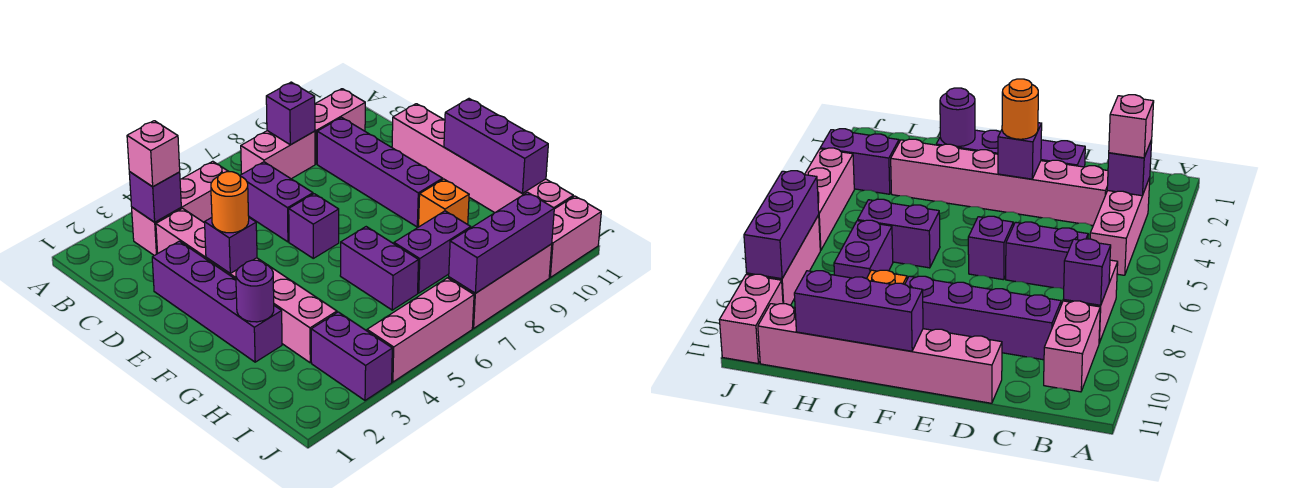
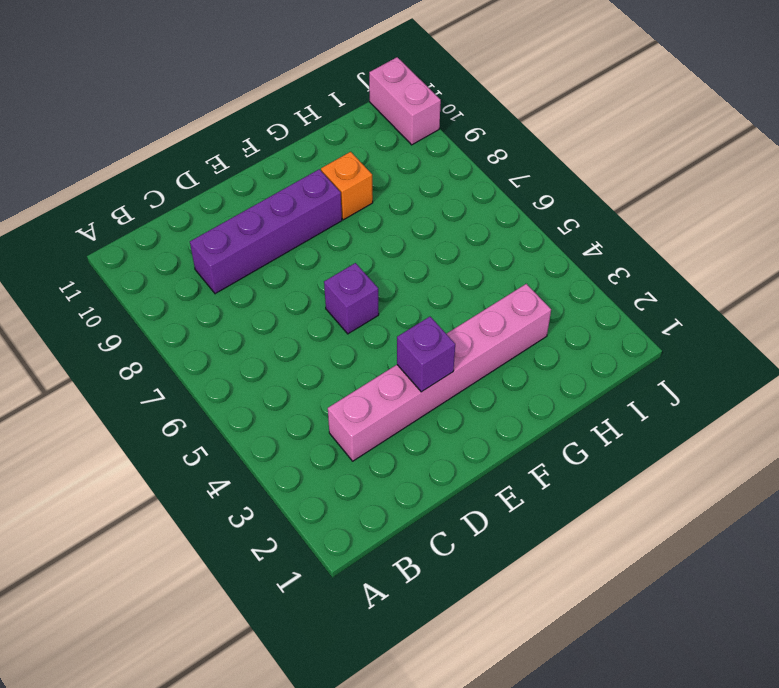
none -> pink 1x3 brick [132,161,229,256]
none -> pink 1x2 brick [241,131,315,179]
none -> pink 1x2 brick [315,89,365,164]

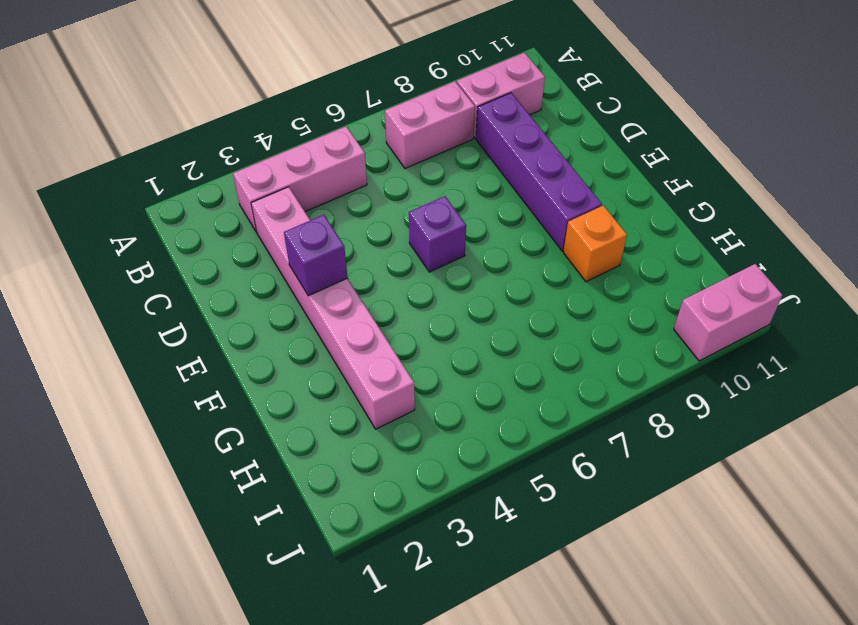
none -> purple 1x2 brick [240,162,313,242]
none -> purple 1x4 brick [152,241,282,362]
none -> pink 1x6 brick [392,104,573,213]

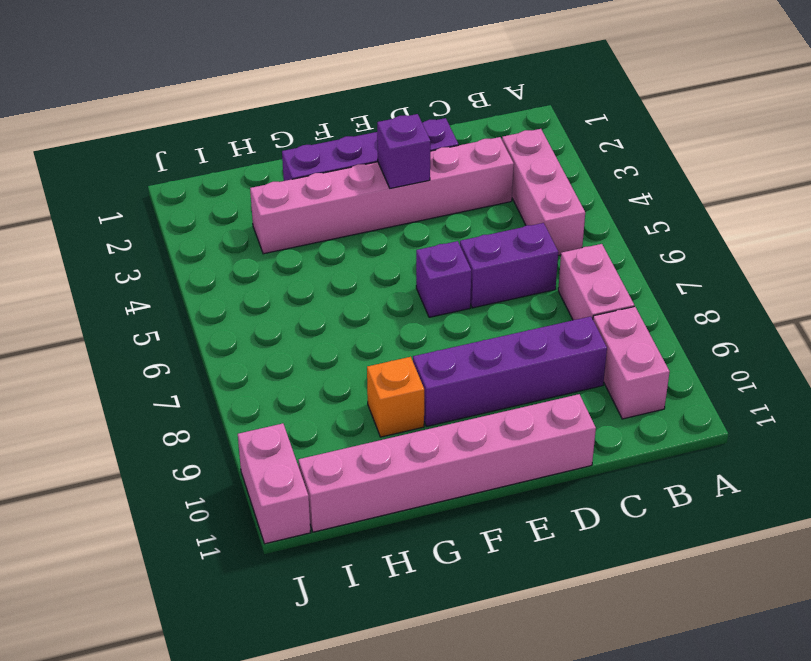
none -> purple 1x2 brick [340,227,419,310]
none -> purple 1x2 brick [394,211,471,293]
none -> purple 1x2 brick [311,312,392,400]

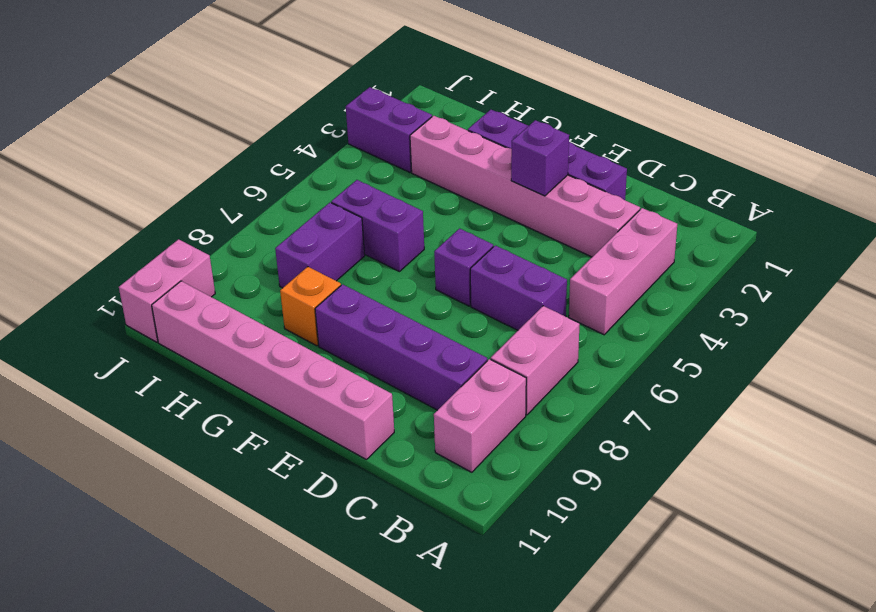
none -> pink 1x3 brick [367,278,474,382]
none -> pink 1x3 brick [449,244,552,328]
none -> purple 1x1 brick [129,172,181,222]

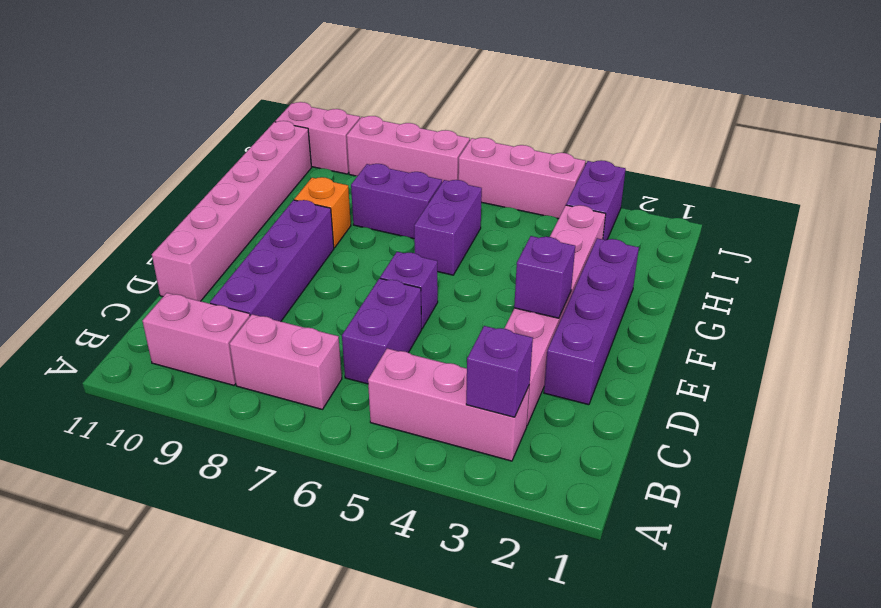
none -> purple 1x1 brick [266,82,315,145]
none -> purple 1x3 brick [444,99,548,193]
none -> purple 1x1 round brick [236,260,274,322]

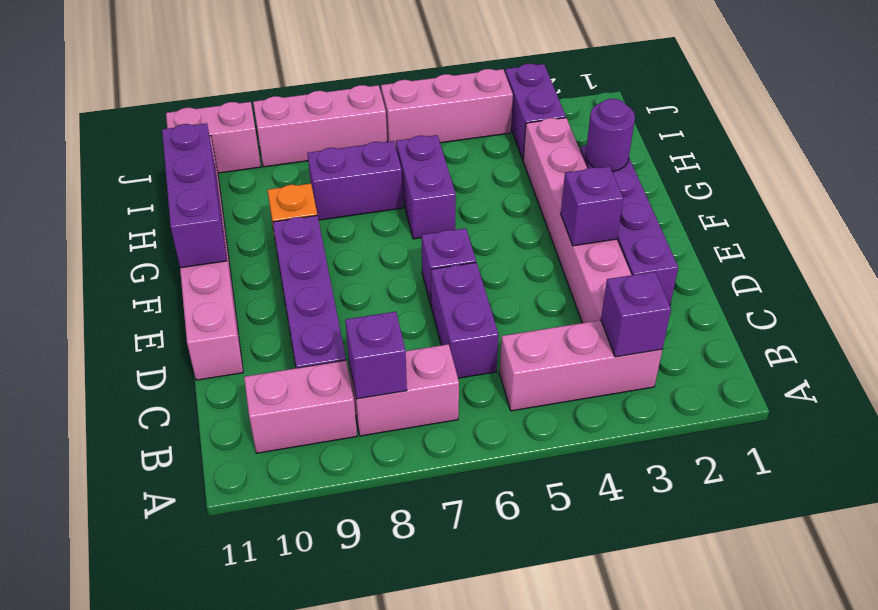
none -> purple 1x3 brick [449,192,554,293]
none -> pink 1x1 brick [127,121,180,187]
none -> orange 1x1 round brick [211,172,249,233]

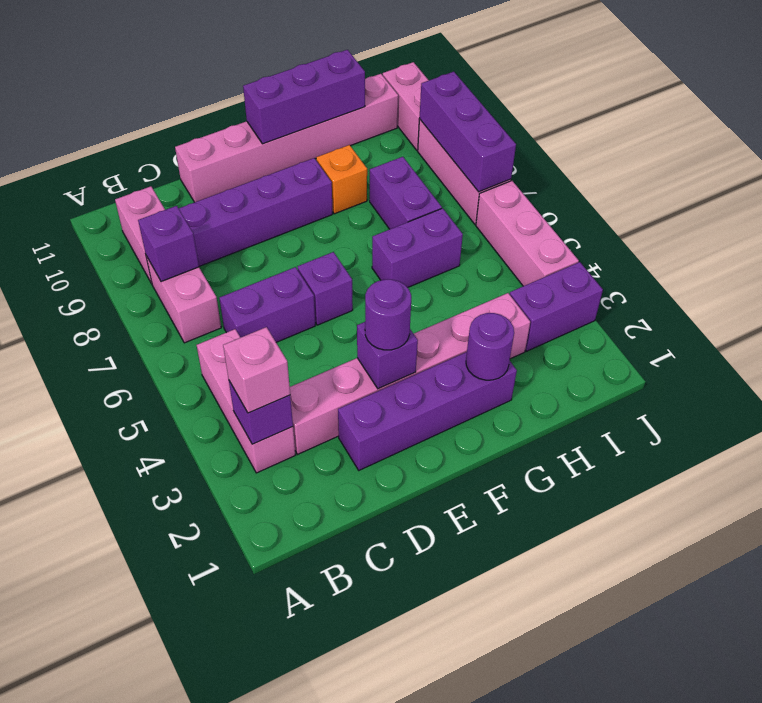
purple 1x1 round brick [365,279,411,350] -> orange 1x1 round brick [211,172,249,233]

